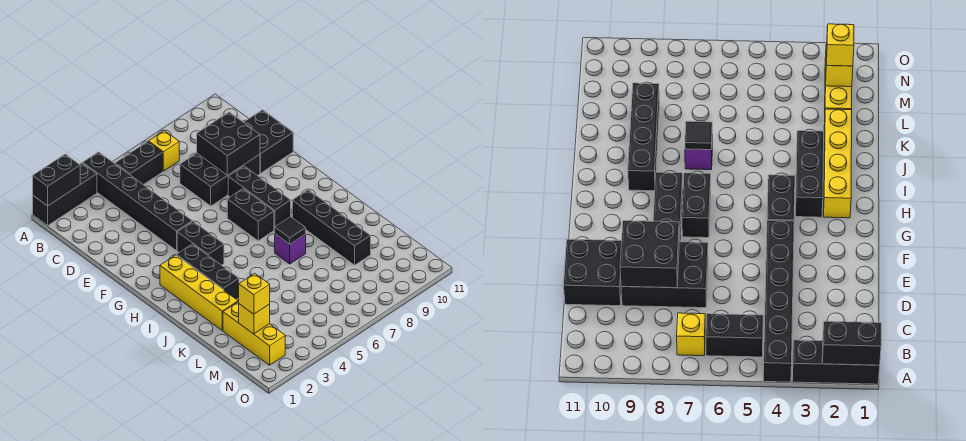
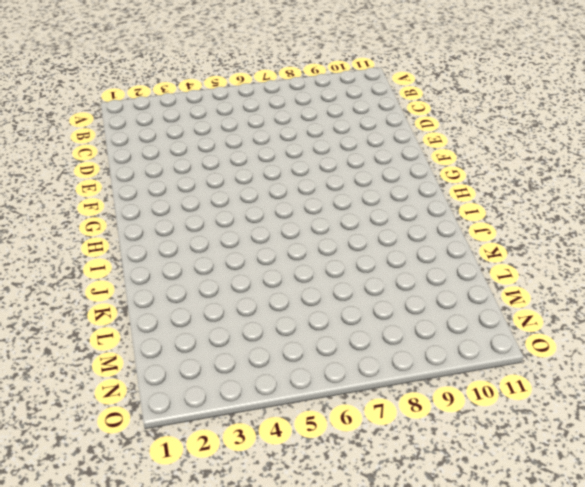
none -> black 1x3 brick [33,163,97,225]
none -> black 1x6 brick [83,152,192,250]
none -> black 1x2 brick [115,141,163,185]

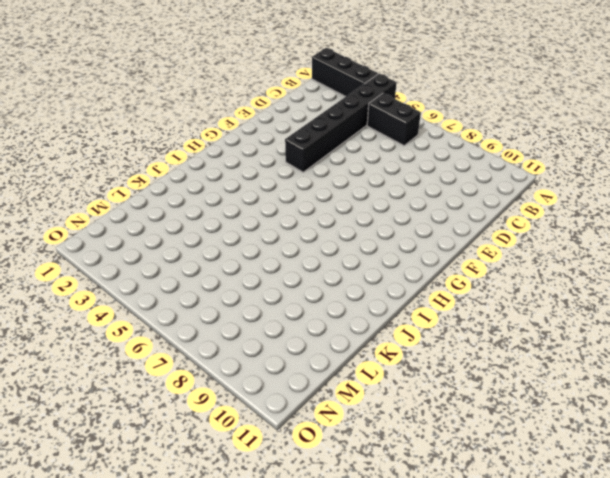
none -> yellow 1x1 brick [148,130,179,171]
none -> black 2x3 brick [180,153,260,206]
none -> black 2x2 brick [244,110,293,173]

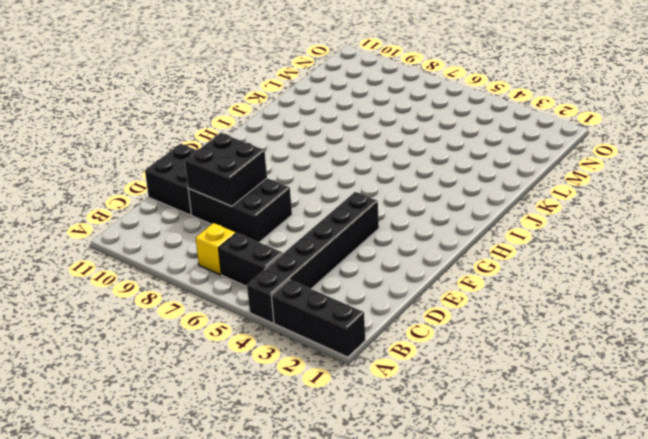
none -> black 1x3 brick [228,166,291,230]
none -> black 1x2 brick [177,222,224,265]
none -> black 1x2 brick [227,189,274,241]

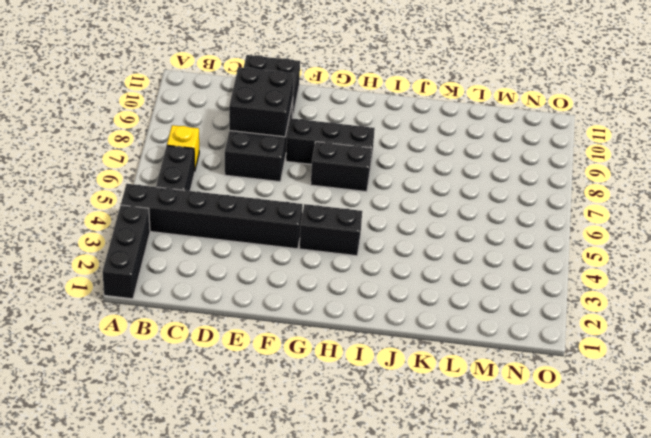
none -> yellow 1x4 brick [160,255,238,330]
none -> black 1x3 brick [177,244,239,299]
none -> black 1x4 brick [292,190,371,265]

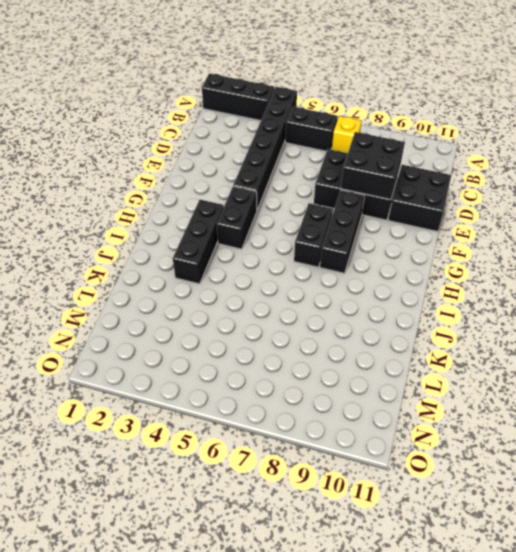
none -> yellow 1x4 brick [160,255,238,330]
none -> black 1x4 brick [292,190,371,265]
none -> purple 1x1 brick [275,234,306,264]

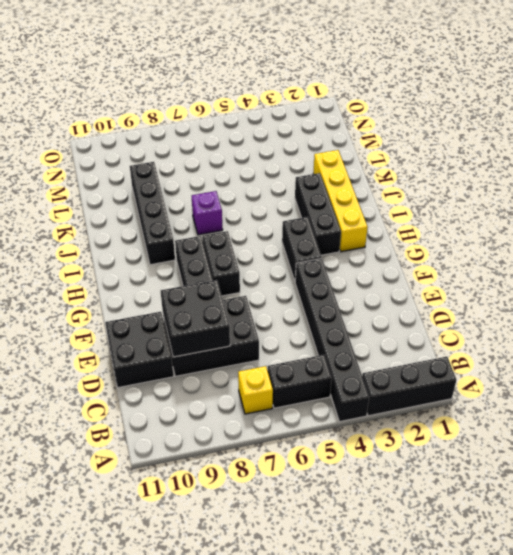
none -> yellow 1x3 brick [223,301,285,365]
none -> black 1x2 brick [33,154,80,206]
none -> black 1x1 tile [275,217,306,244]

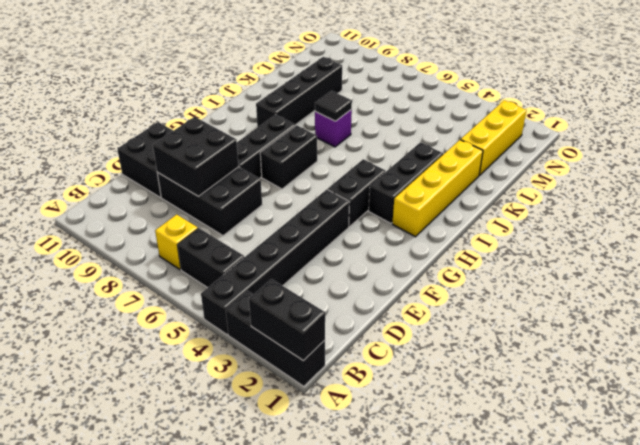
none -> yellow 1x1 brick [239,304,270,334]
none -> yellow 1x1 brick [239,273,270,314]

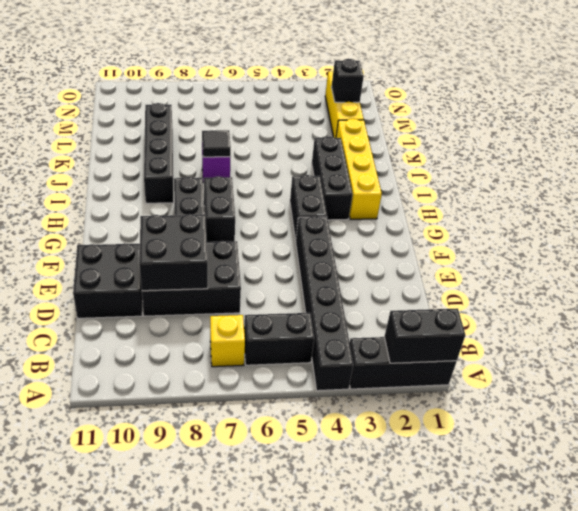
black 1x1 brick [331,59,364,102] -> yellow 1x1 brick [239,304,270,334]
none -> yellow 1x1 brick [239,273,270,314]

